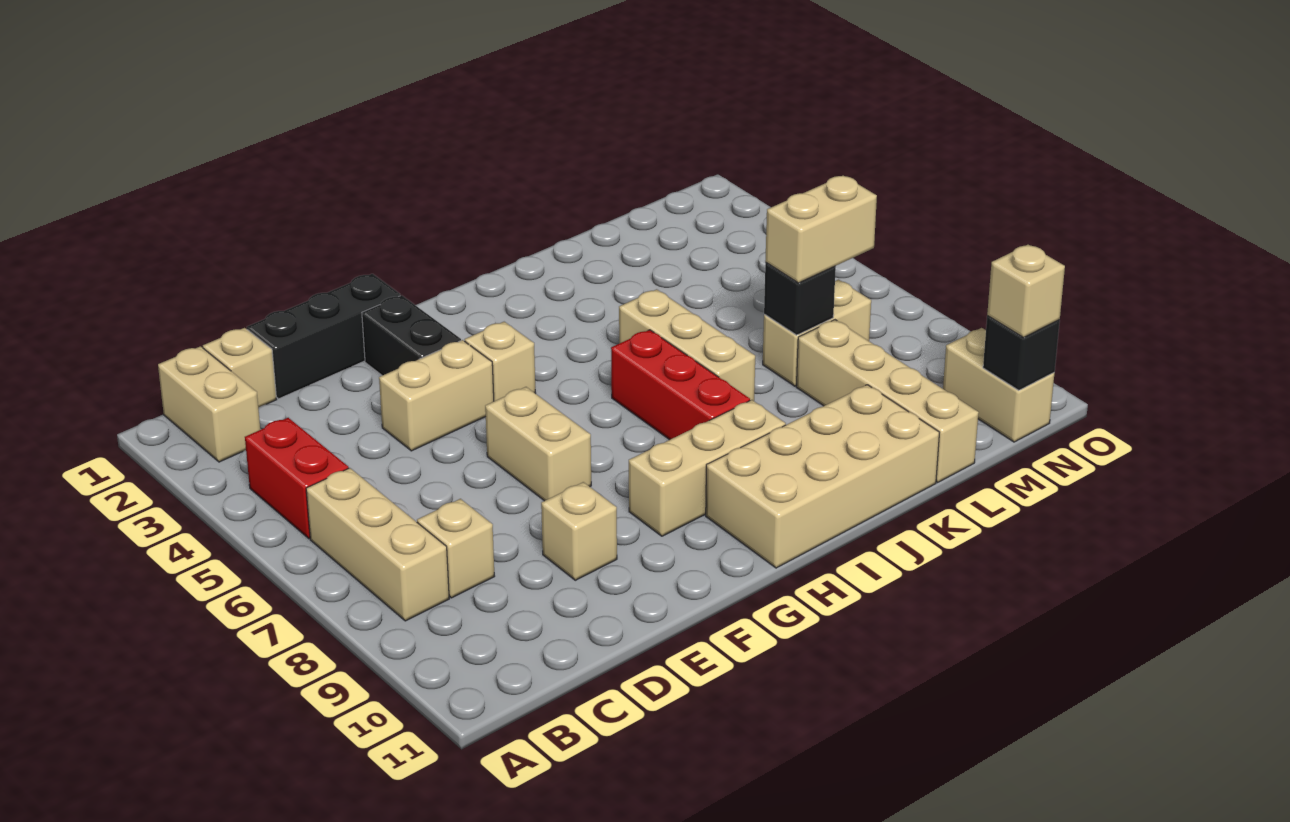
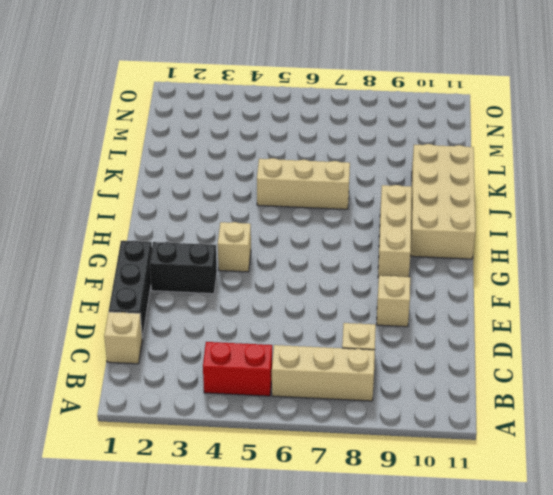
none -> tan 1x2 brick [158,346,260,462]
none -> tan 1x2 brick [379,340,494,451]
none -> tan 1x2 brick [485,387,591,501]

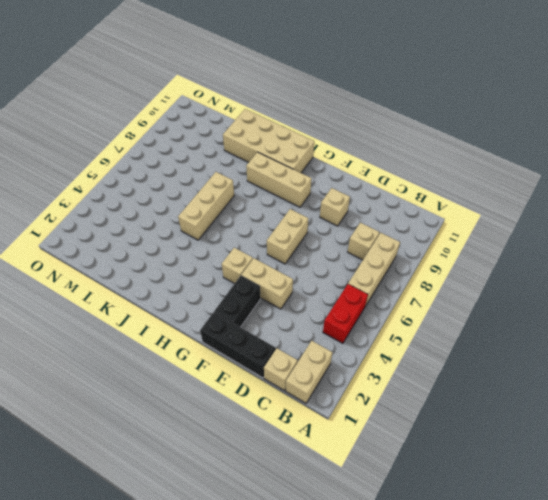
none -> red 1x3 brick [611,330,750,440]
none -> tan 1x2 brick [763,280,871,386]
none -> tan 1x4 brick [796,320,979,482]

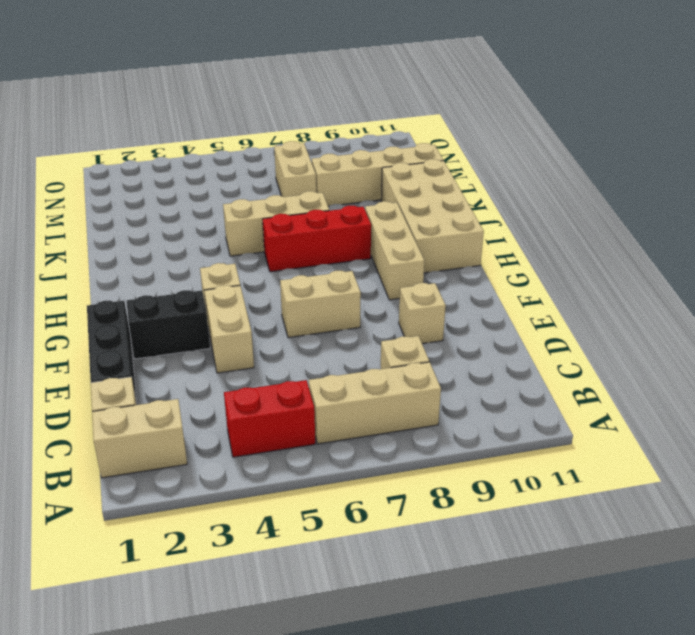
none -> tan 1x2 brick [943,328,1054,442]
none -> black 1x1 brick [764,263,836,335]
none -> black 1x1 brick [983,316,1060,390]

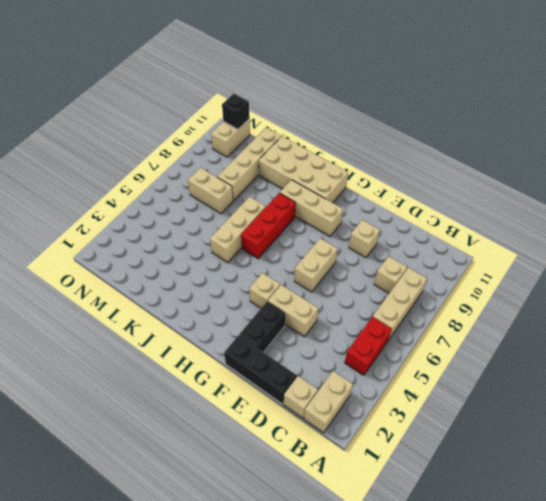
none -> black 1x1 brick [764,263,836,335]
none -> tan 1x2 brick [765,175,877,283]
none -> tan 1x1 brick [987,245,1065,337]

